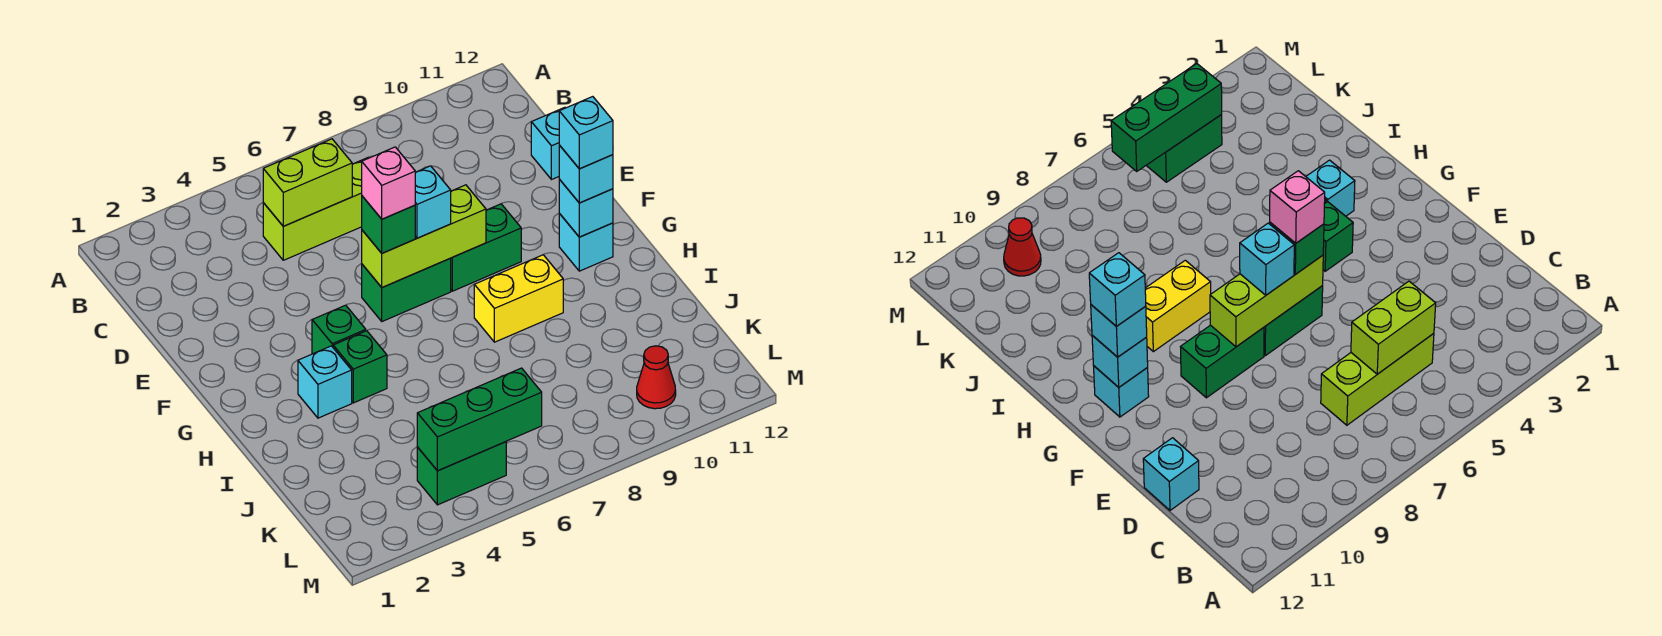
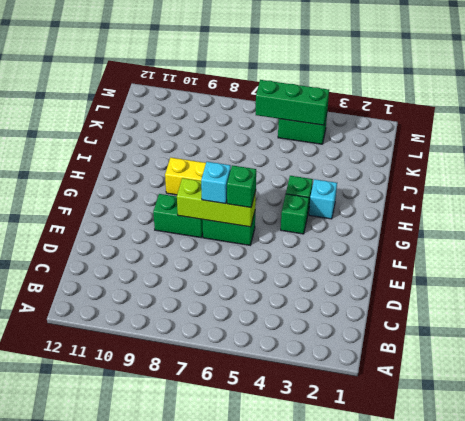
none -> lime 1x3 brick [263,158,368,260]
none -> cyan 1x1 brick [531,107,565,180]
none -> cyan 1x1 brick [559,214,613,271]

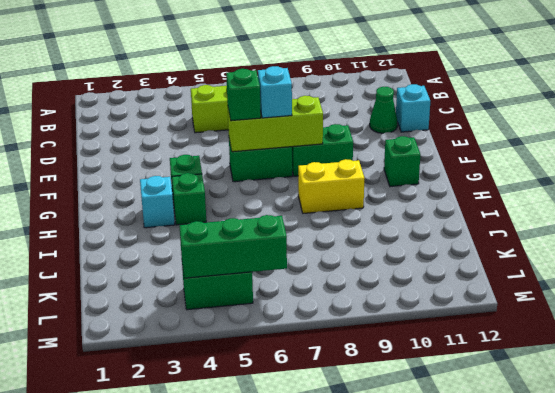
green 1x1 cone [370,87,397,133] -> none
green 1x1 brick [384,136,420,187] -> cyan 1x1 brick [559,214,613,271]
none -> red 1x1 cone [637,346,676,409]
none -> lime 1x2 brick [263,139,352,226]
none -> cyan 1x1 brick [559,179,613,237]

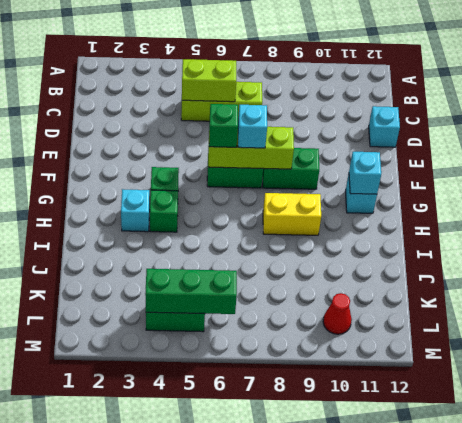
none -> cyan 1x1 brick [559,145,613,203]
none -> pink 1x1 brick [362,147,415,219]
none -> cyan 1x1 brick [559,97,613,169]

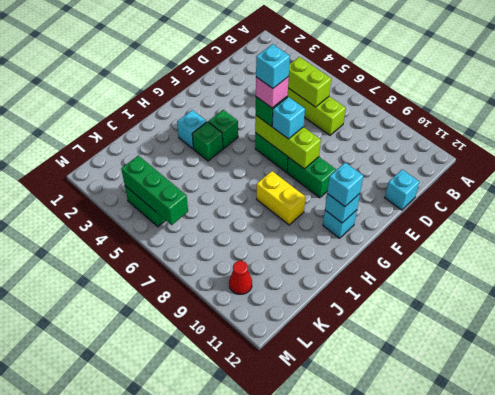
cyan 1x1 brick [256,44,290,88] -> cyan 1x1 brick moved to [559,97,613,169]

